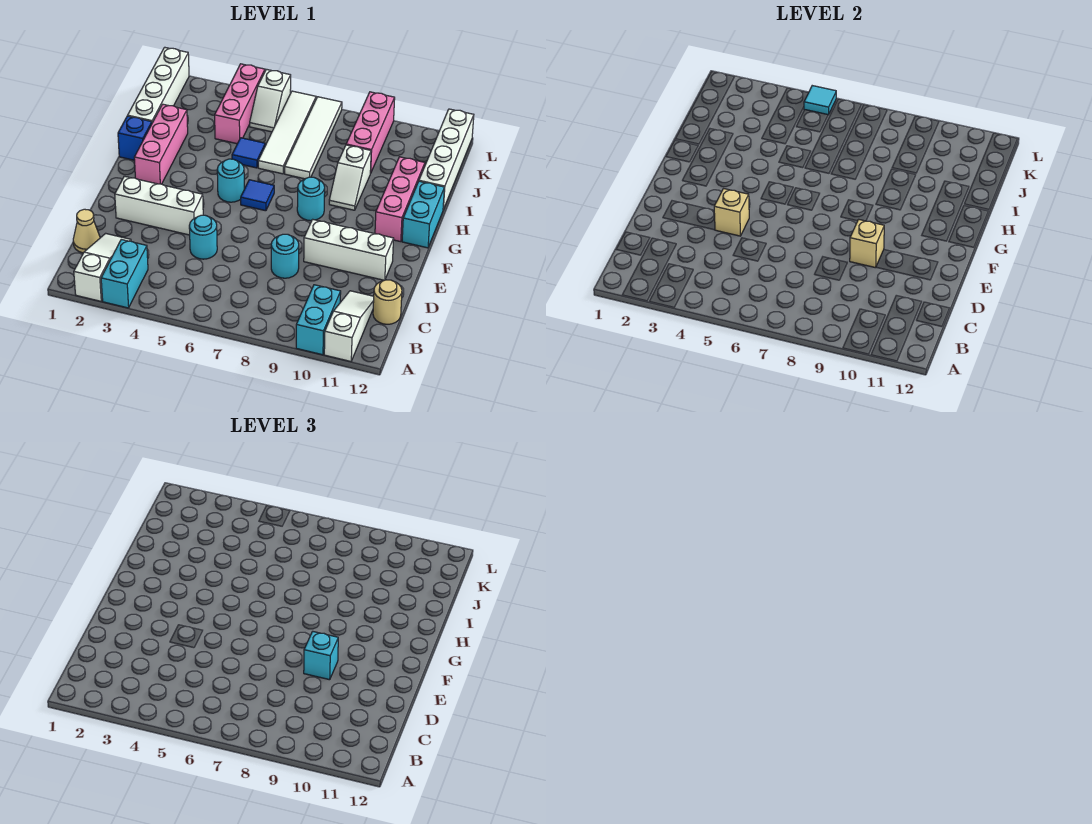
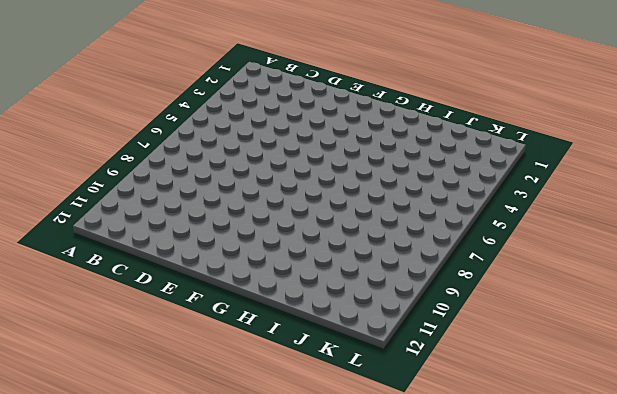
none -> white 1x3 slope [74,233,131,301]
none -> cyan 1x2 brick [101,239,148,308]
none -> cyan 1x2 brick [296,285,341,355]
none -> white 1x3 slope [324,291,374,361]

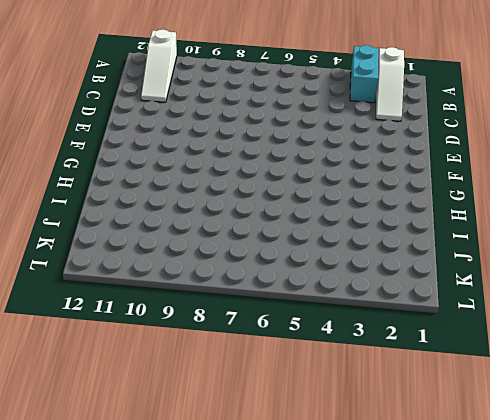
none -> cyan 1x2 brick [296,285,341,355]
none -> tan 1x1 cone [73,209,100,253]
none -> tan 1x1 round brick [373,280,402,324]
none -> cyan 1x1 round brick [189,215,217,259]

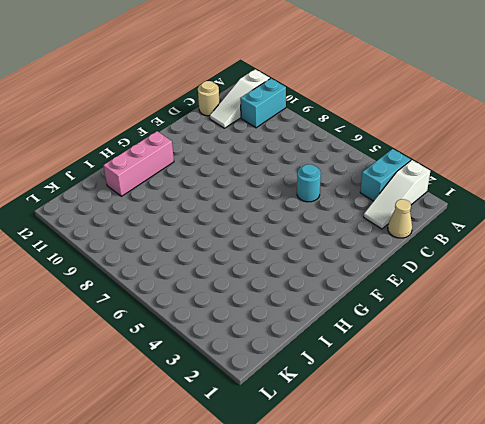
none -> cyan 1x1 round brick [271,234,299,278]
none -> white 1x3 brick [115,176,203,235]
none -> white 1x3 brick [304,219,394,280]
none -> pink 1x3 brick [134,104,188,184]

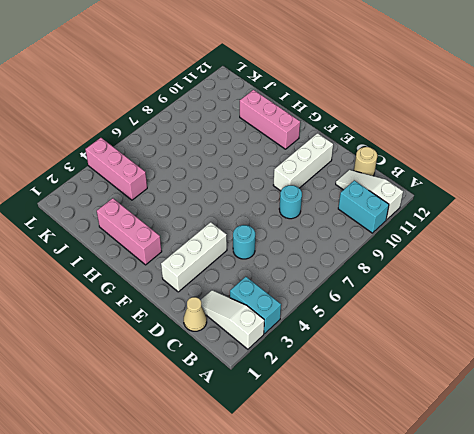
none -> cyan 1x1 round brick [217,159,244,202]
none -> blue 1x1 tile [241,180,274,211]
none -> cyan 1x1 round brick [297,177,325,221]
none -> cyan 1x2 brick [402,181,444,248]

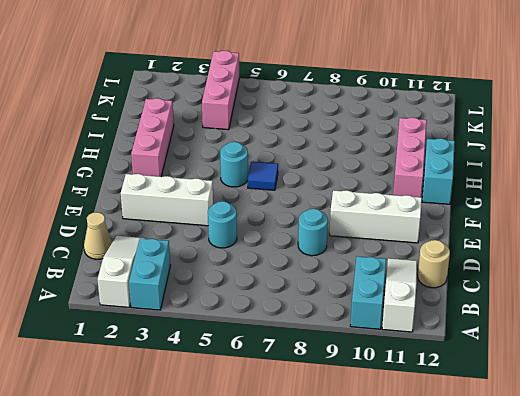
none -> cyan 1x1 round brick [297,177,325,221]
none -> blue 1x1 brick [118,116,152,160]
none -> white 1x2 slope [329,145,371,210]
none -> white 1x4 brick [128,47,189,123]

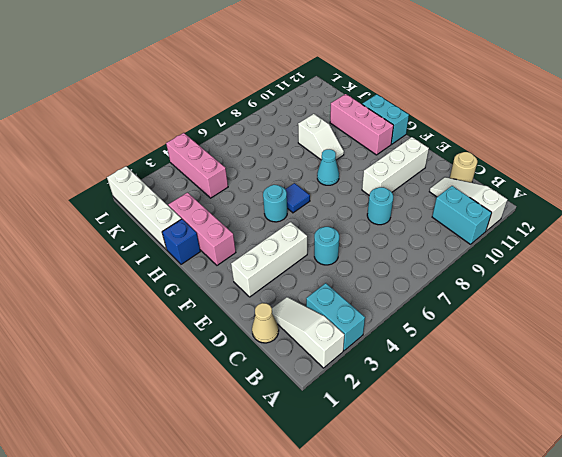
cyan 1x1 cone [317,149,339,185] -> cyan 1x1 round brick [297,177,325,221]
none -> blue 1x1 tile [232,138,265,168]
none -> white 1x4 tile [258,91,316,174]
none -> white 1x4 tile [285,97,342,179]
none -> white 1x4 brick [419,109,474,209]

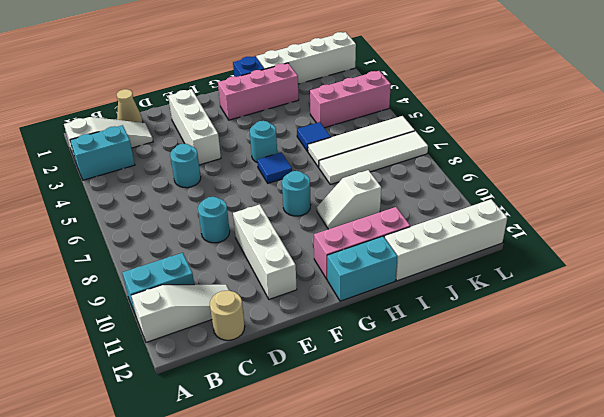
none -> pink 1x3 brick [346,92,395,173]
none -> white 1x2 slope [250,69,291,132]
none -> tan 1x1 brick [714,189,749,236]
none -> tan 1x1 brick [850,219,884,268]

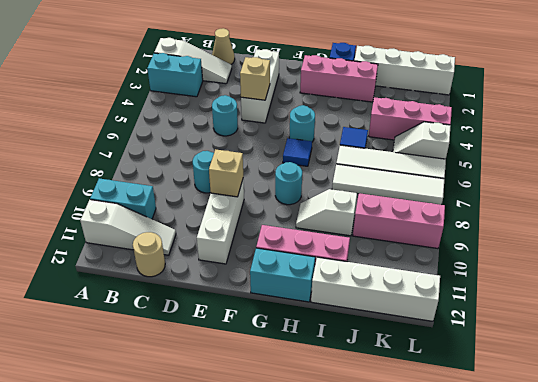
none -> cyan 1x1 tile [804,86,836,115]
none -> cyan 1x1 brick [304,631,338,680]

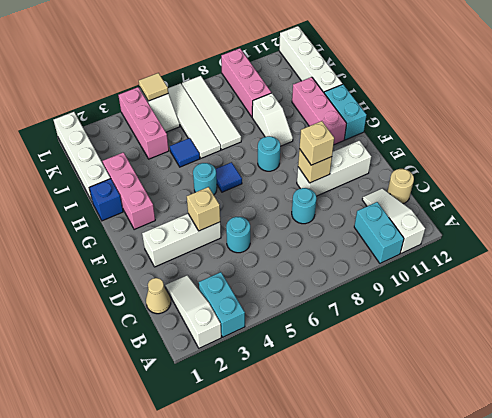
tan 1x1 brick [299,121,334,165] -> cyan 1x1 brick [304,631,338,680]
tan 1x1 tile [139,73,168,101] -> cyan 1x1 tile [804,86,836,115]

